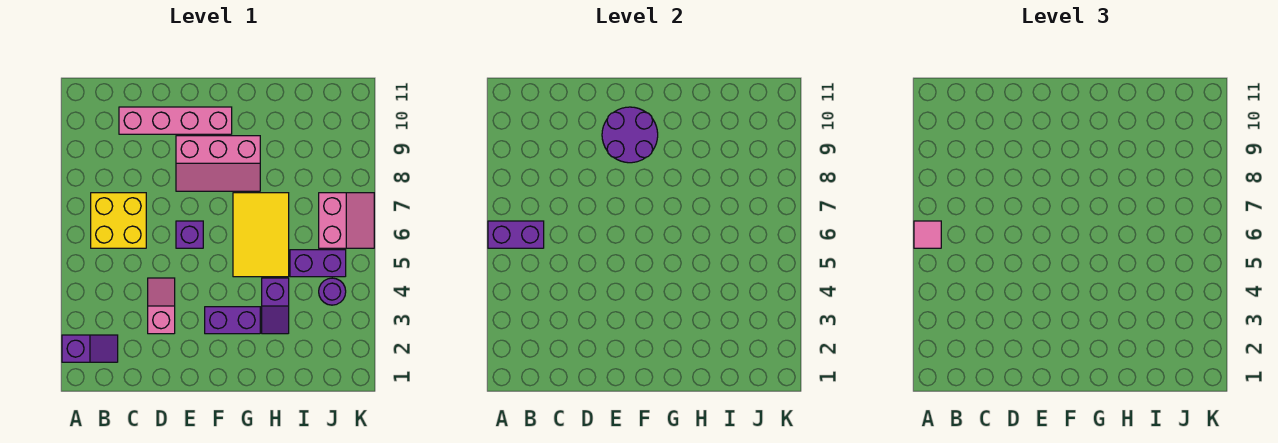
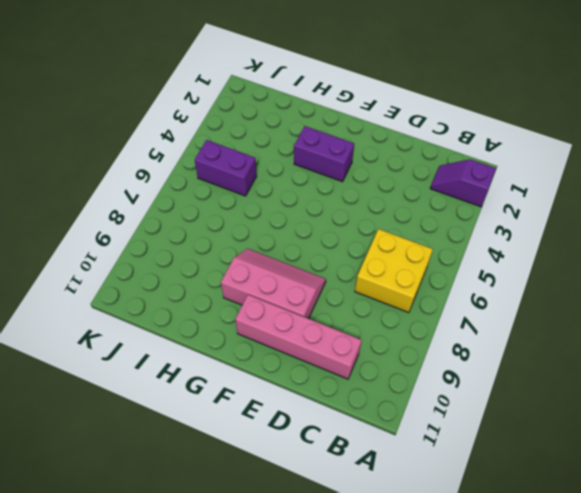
none -> pink 1x2 slope [148,278,175,334]
none -> purple 1x1 brick [176,221,203,248]
none -> yellow 2x3 tile [233,193,289,277]

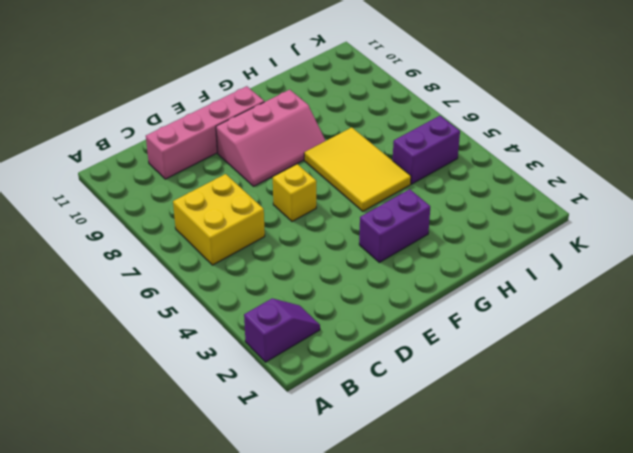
yellow 1x1 brick [273,164,316,221] -> purple 1x1 brick [176,221,203,248]
none -> pink 1x2 slope [148,278,175,334]
none -> purple 1x2 slope [262,278,289,334]
none -> purple 1x1 round brick [319,278,346,305]

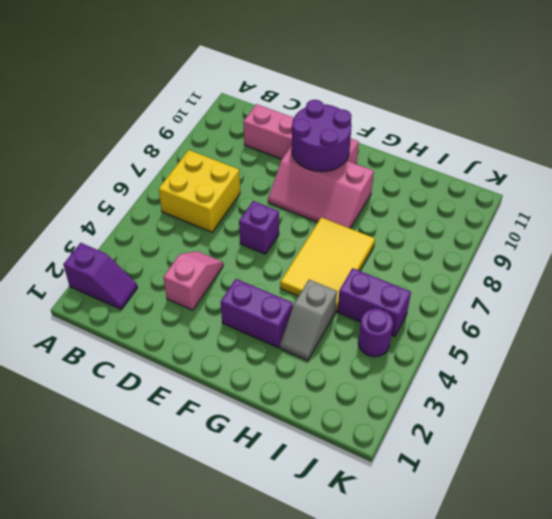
grey 1x2 slope [280,280,337,360] -> purple 1x2 slope [262,278,289,334]
none -> pink 2x2 slope [319,193,374,248]
none -> purple 1x2 brick [488,221,544,248]
none -> pink 1x1 tile [914,221,941,248]

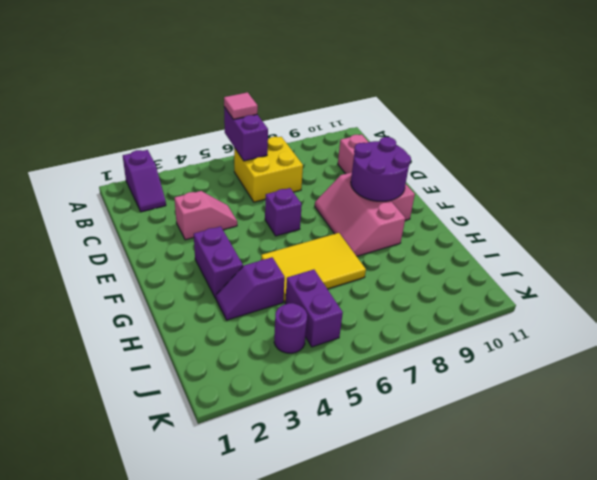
none -> pink 2x2 slope [319,193,374,248]

